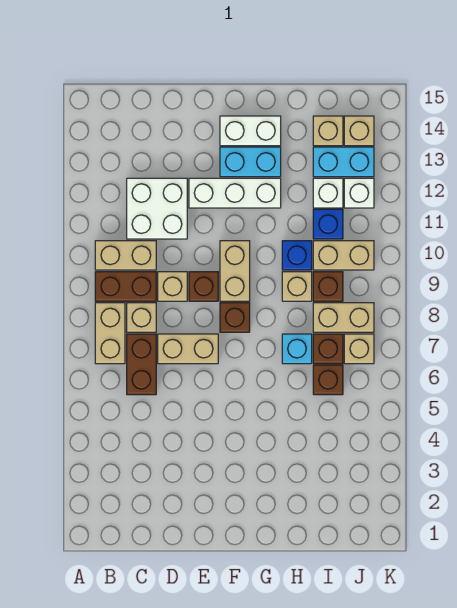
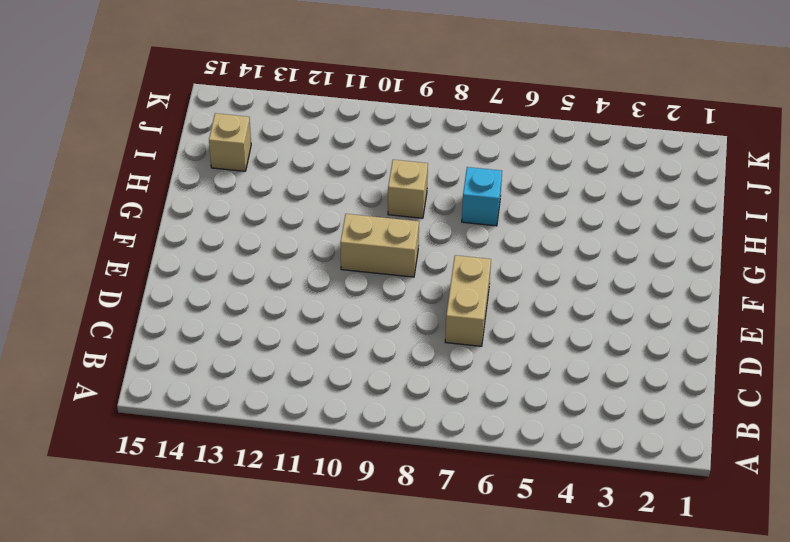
none -> tan 1x2 brick [95,303,125,364]
none -> brown 1x2 brick [95,272,156,301]
none -> tan 1x2 brick [95,241,156,270]

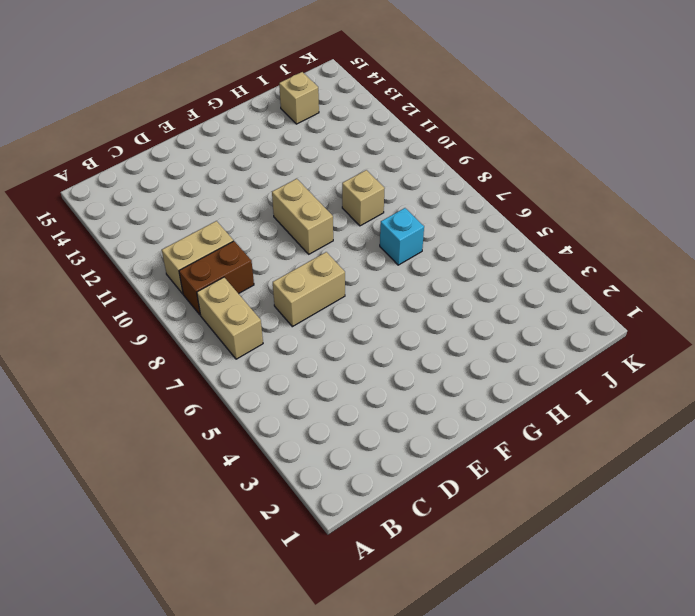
none -> brown 1x2 brick [127,334,156,395]
none -> tan 1x1 brick [127,303,156,332]
none -> white 2x2 brick [127,178,187,239]

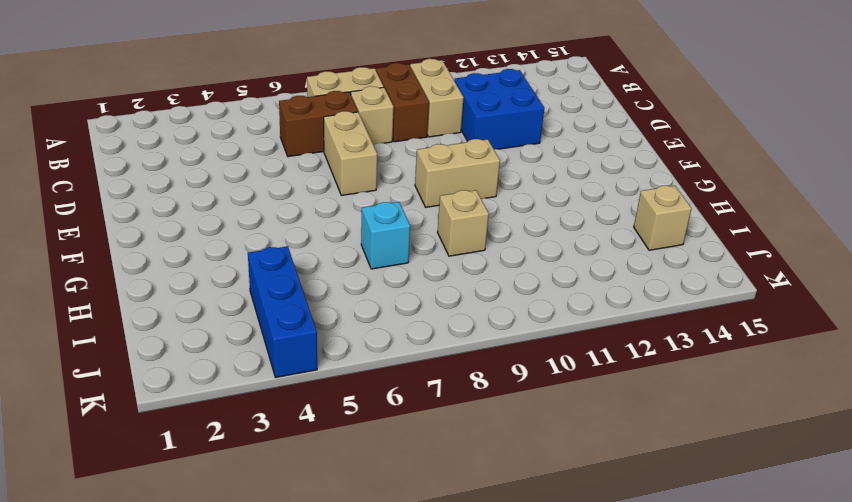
blue 2x2 brick [454,69,544,149] -> white 2x2 brick [127,178,187,239]
blue 1x3 brick [248,246,317,377] -> none
none -> tan 1x1 brick [158,272,187,301]
none -> brown 1x1 brick [189,272,218,301]
none -> white 1x3 brick [189,178,281,208]

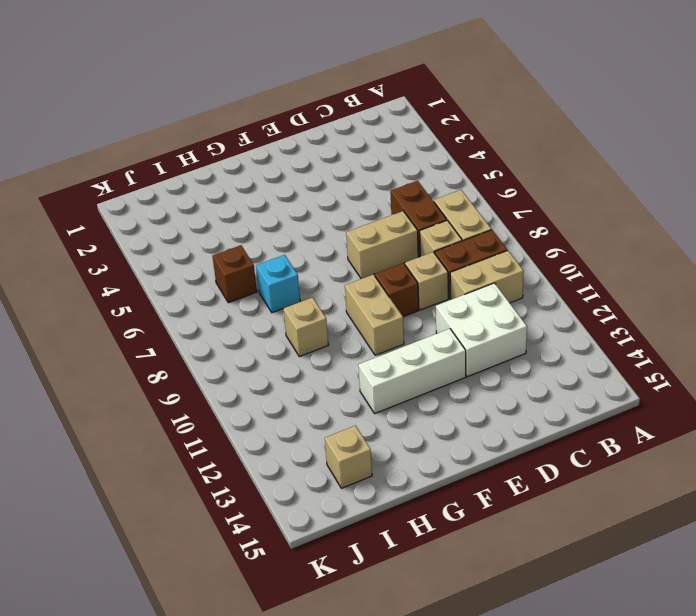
none -> brown 1x1 brick [220,303,250,332]
none -> cyan 1x2 brick [220,147,281,177]
none -> white 1x2 brick [220,116,281,146]

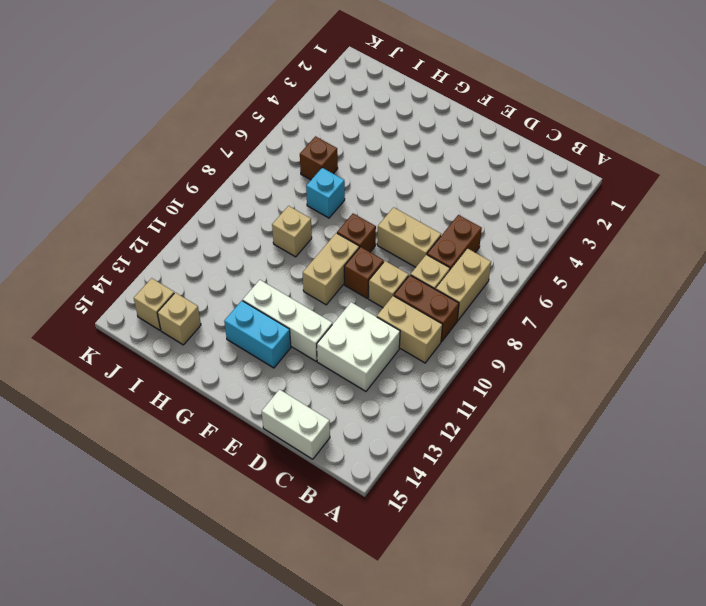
white 1x2 brick [262,390,330,459] -> white 1x2 brick moved to [220,116,281,146]
none -> blue 1x1 brick [282,241,312,270]
none -> brown 1x1 brick [313,334,343,364]
none -> tan 1x2 brick [313,303,374,332]

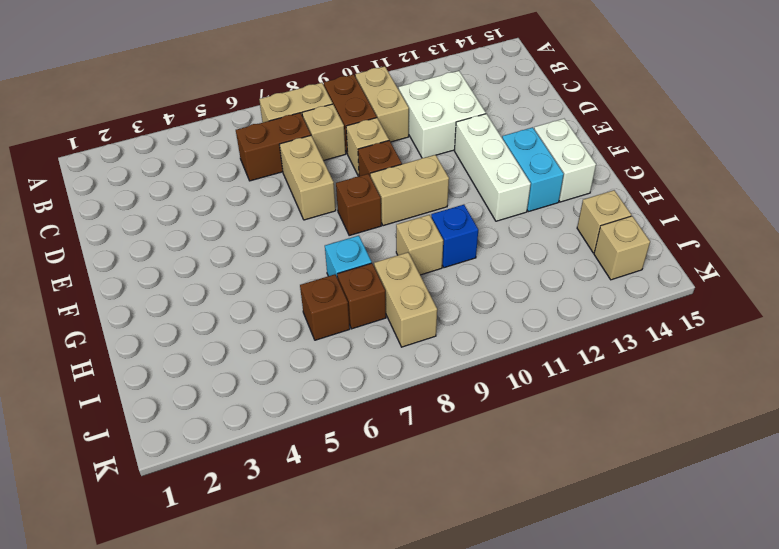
none -> brown 1x1 brick [313,272,343,301]
none -> tan 1x2 brick [313,241,374,270]
none -> blue 1x1 brick [313,209,343,239]

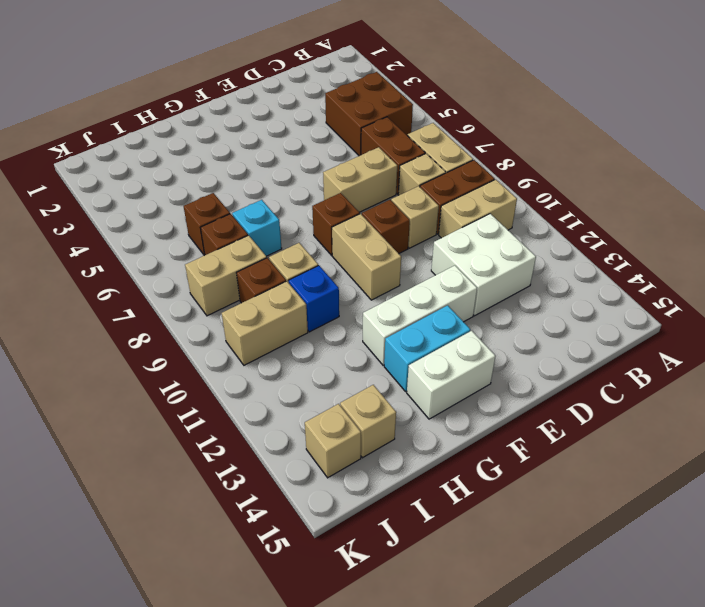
brown 2x2 brick [325,72,413,156] -> none
none -> blue 1x1 brick [313,209,343,239]
none -> white 1x1 brick [313,178,343,208]
none -> cyan 1x2 brick [313,147,374,177]

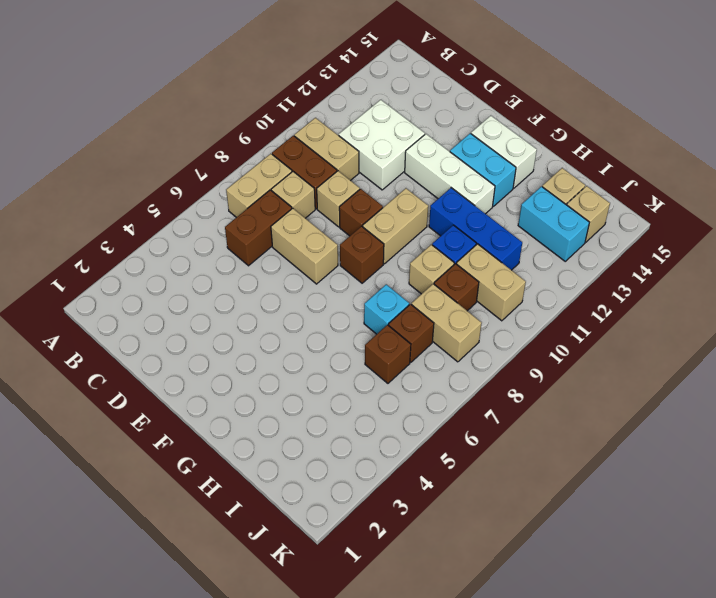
blue 1x3 brick [429,188,522,270] -> blue 1x1 brick [313,209,343,239]
none -> white 1x1 brick [313,178,343,208]
none -> tan 1x1 brick [344,334,374,364]
none -> white 1x1 brick [344,178,374,208]

